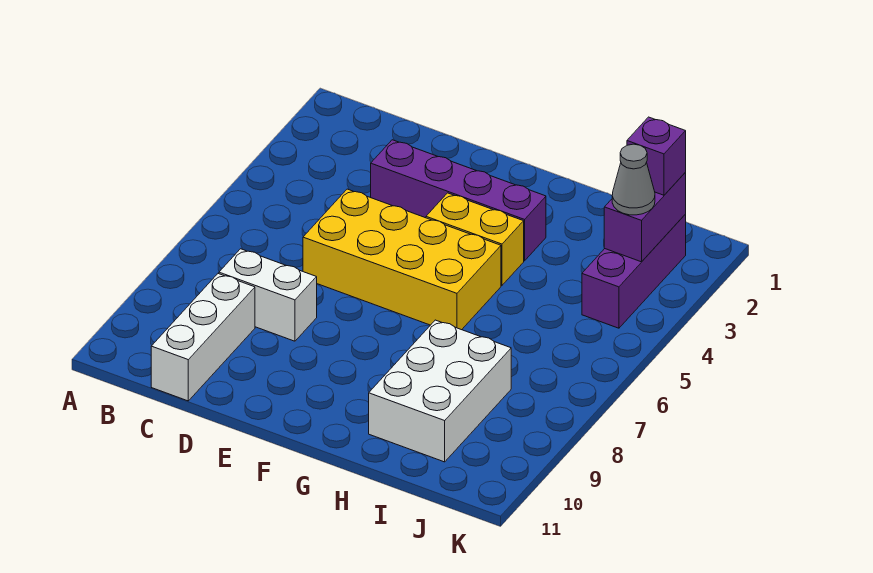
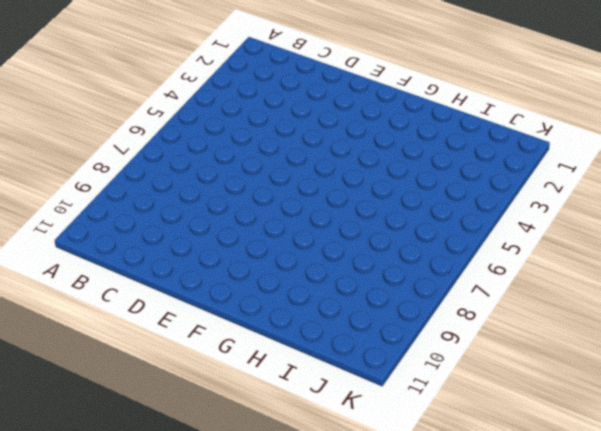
none -> white 1x2 brick [219,249,317,341]
none -> white 1x3 brick [151,274,255,401]

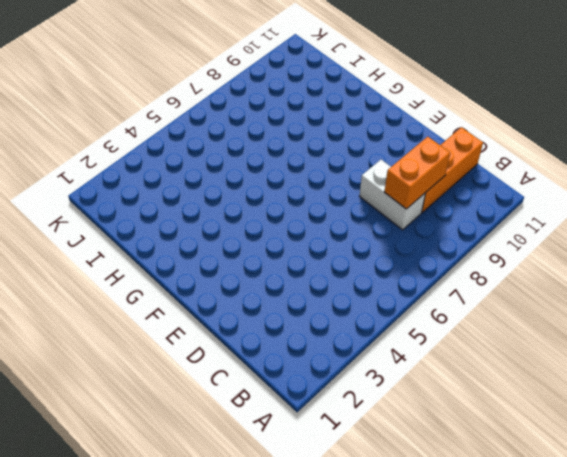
orange 1x2 brick [384,137,450,209] -> none
orange 1x3 brick [422,127,483,212] -> white 1x3 brick [151,274,255,401]
none -> purple 1x4 brick [371,140,546,261]
none -> yellow 2x4 brick [303,189,501,330]

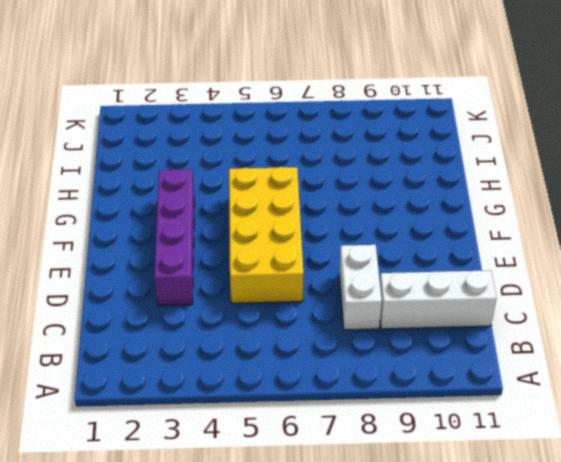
none -> yellow 1x2 brick [426,193,524,285]
none -> white 2x3 brick [369,320,511,462]

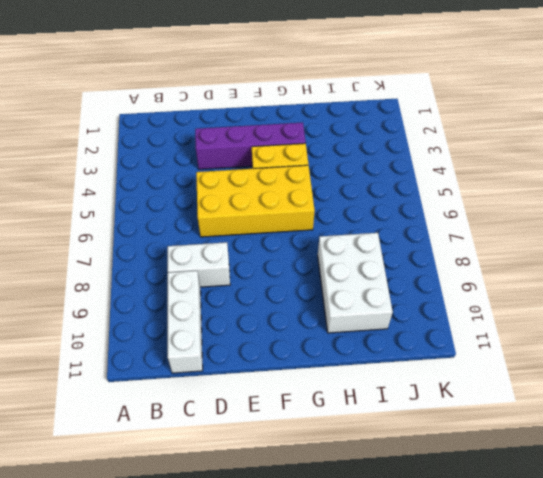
none -> purple 1x3 brick [582,215,686,328]
none -> purple 1x2 brick [604,173,686,262]

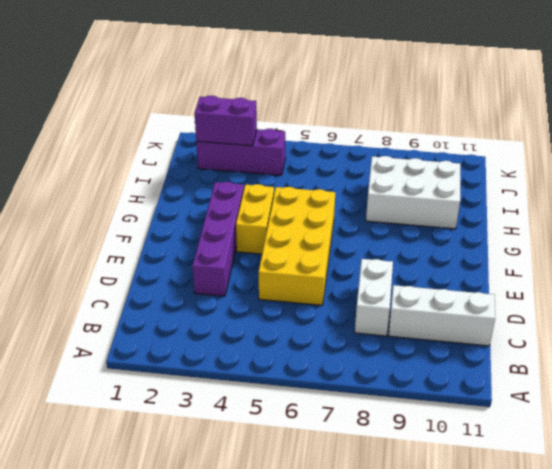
none -> purple 1x1 brick [627,117,686,195]
none -> grey 1x1 cone [612,144,655,215]

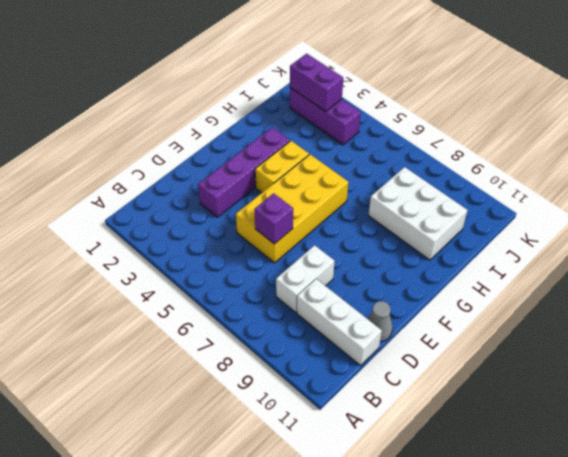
purple 1x1 brick [254,193,293,244] -> purple 1x1 brick moved to [627,117,686,195]
grey 1x1 cone [368,301,392,342] -> grey 1x1 cone moved to [612,144,655,215]

